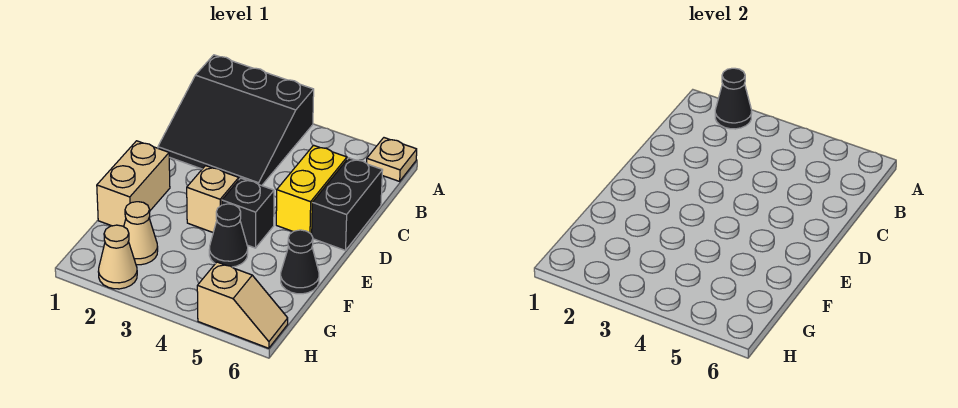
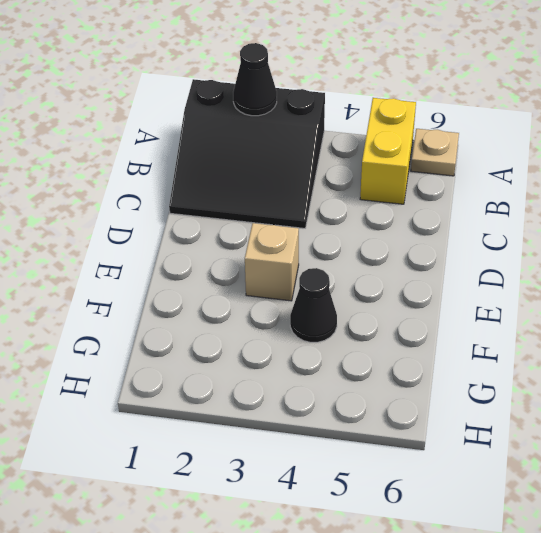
yellow 1x2 brick [360,98,416,204] -> yellow 1x2 brick moved to [276,145,347,235]
none -> black 1x2 brick [312,158,383,250]
none -> tan 1x2 brick [97,141,170,227]
none -> black 1x1 brick [222,178,274,248]

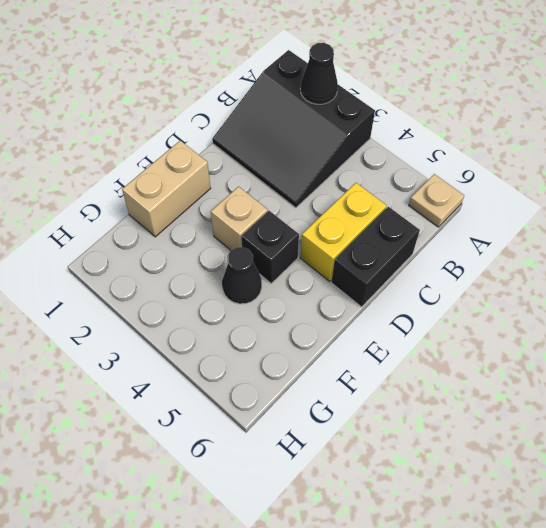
none -> black 1x1 cone [281,230,319,294]
none -> tan 1x1 cone [124,202,158,265]
none -> tan 1x1 cone [98,225,137,289]

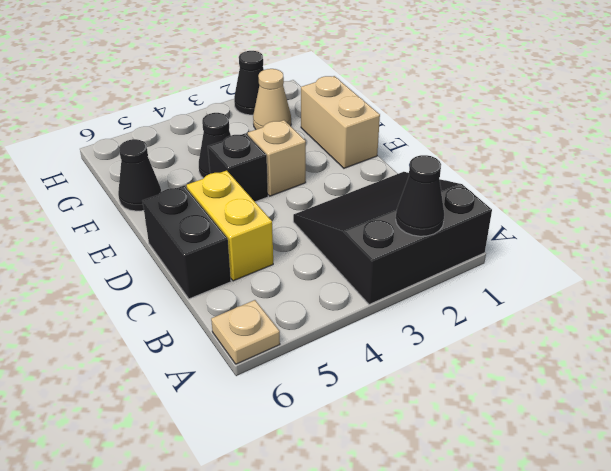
black 1x1 cone [234,51,264,115] -> tan 1x1 cone [98,225,137,289]
none -> tan 1x2 slope [197,262,288,348]

